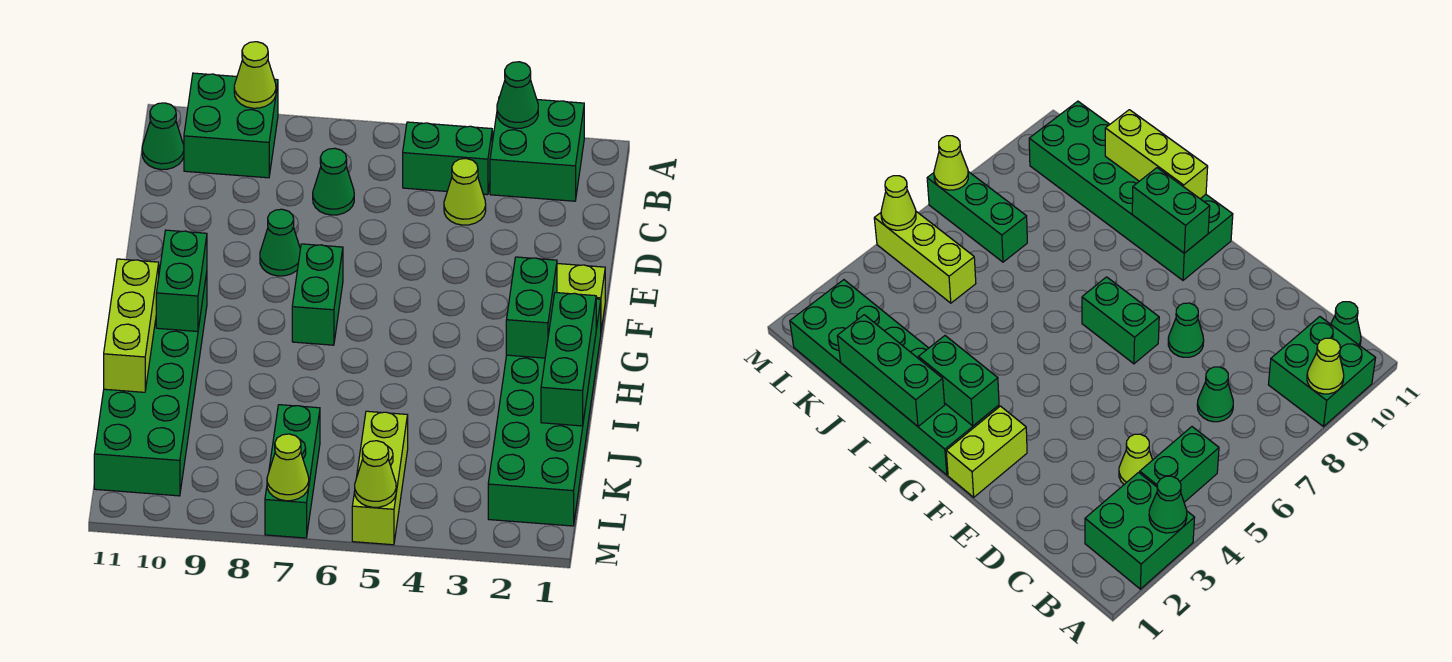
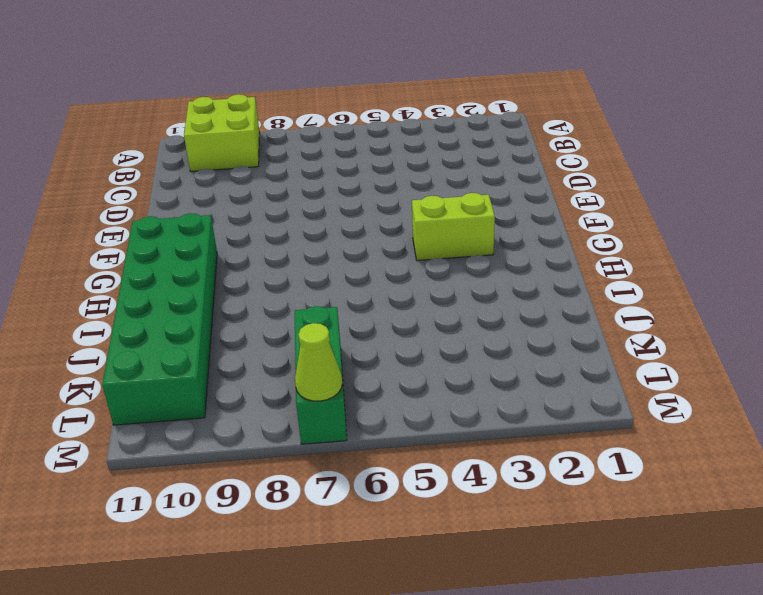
lime 2x2 brick [184,94,260,172] -> green 2x2 brick [184,73,278,178]
lime 1x2 brick [412,193,495,261] -> lime 1x2 brick moved to [557,264,605,330]
none -> green 2x2 brick [490,100,584,201]
none -> green 1x2 brick [403,122,492,195]
none -> green 1x1 cone [142,103,184,170]

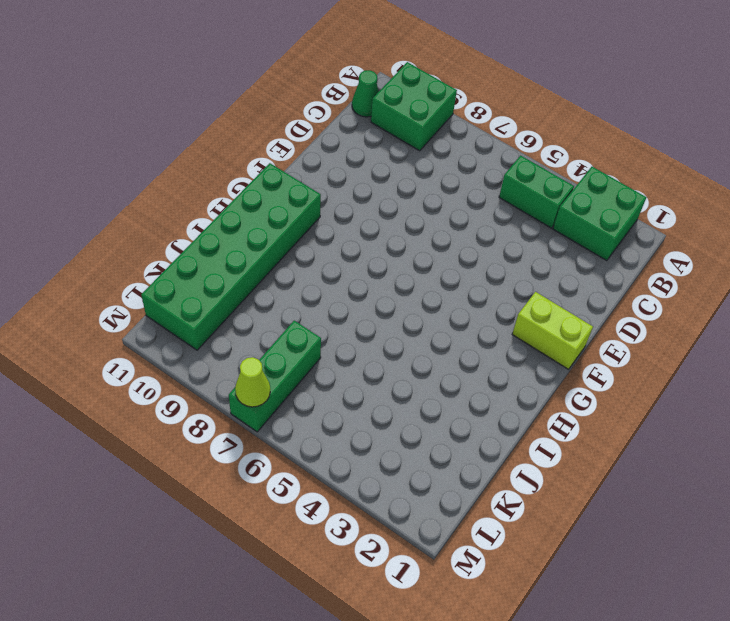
none -> lime 1x1 cone [444,159,486,225]
none -> green 1x1 cone [313,148,354,215]
none -> green 1x1 cone [260,209,300,276]

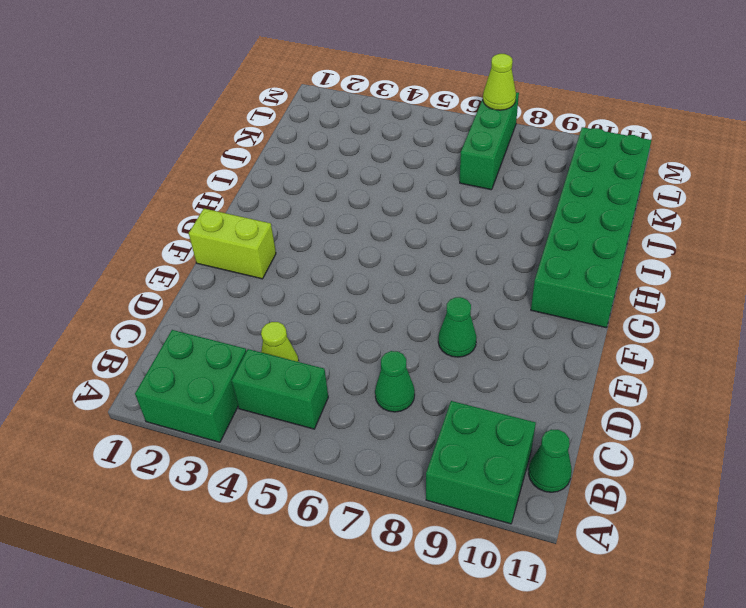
none -> green 1x2 brick [292,244,343,345]
none -> green 2x6 brick [488,299,601,526]
none -> lime 1x3 brick [352,411,408,545]

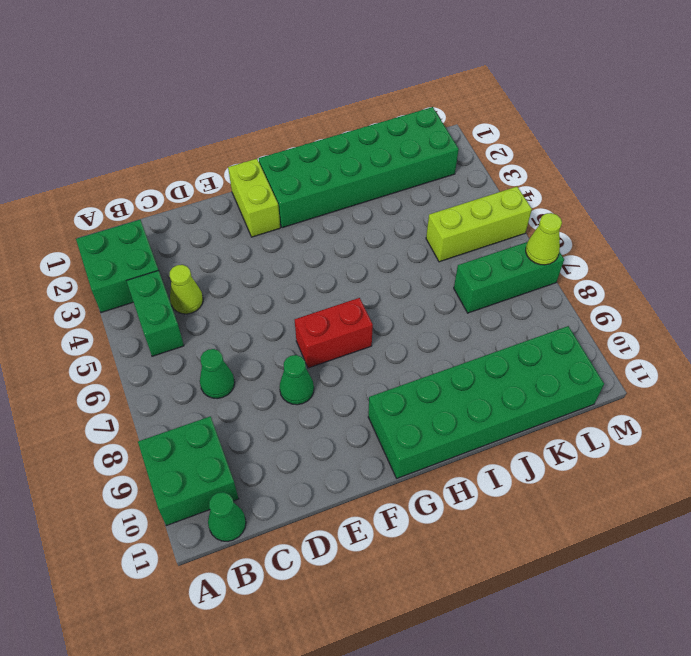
red 1x2 brick [295,298,373,368] -> green 1x2 brick [292,244,343,345]
none -> green 1x1 cone [497,62,538,128]
none -> lime 1x1 cone [234,42,276,108]
none -> green 1x2 brick [506,257,557,358]

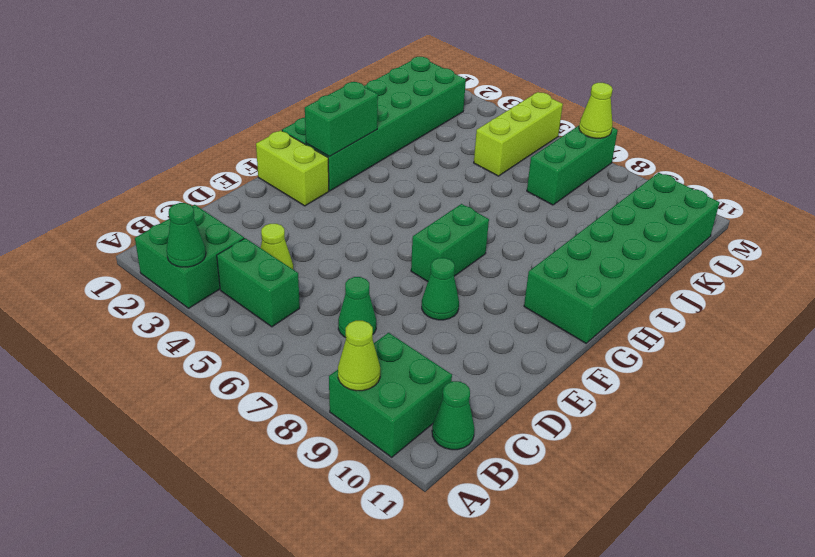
none -> green 1x2 brick [156,230,207,331]
none -> green 1x3 brick [541,293,596,426]
none -> lime 1x3 brick [104,259,159,392]

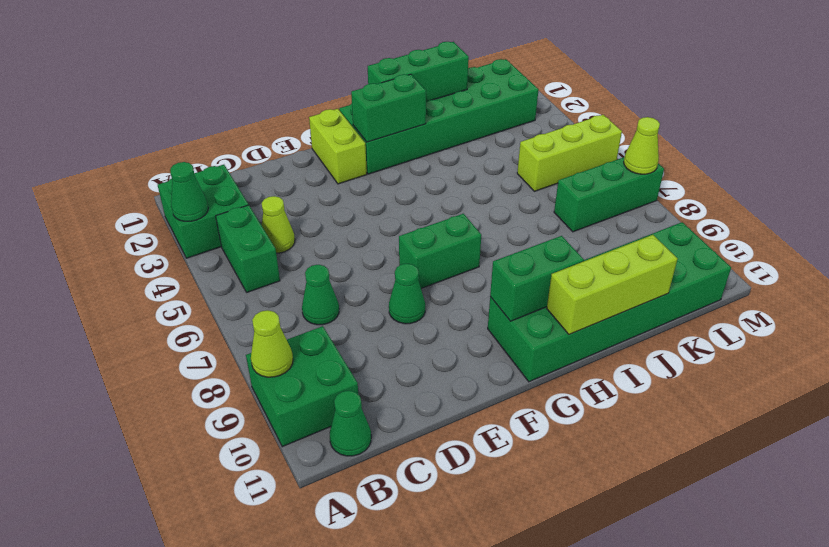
none -> lime 1x1 cone [355,441,396,507]

